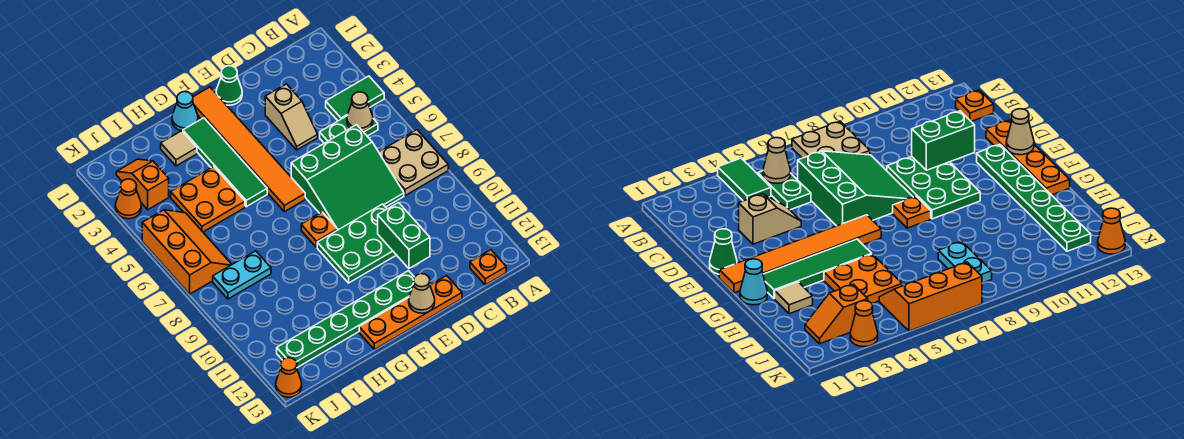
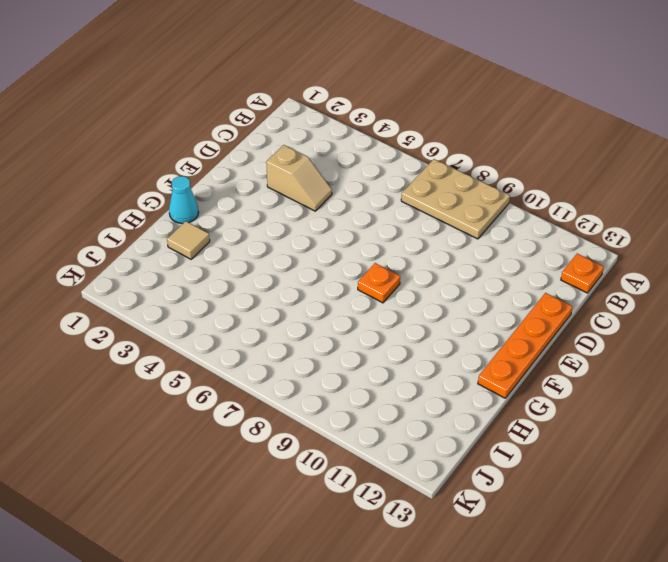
tan 2x3 plate [401,159,510,239] -> tan 2x2 plate [379,130,448,196]
none -> green 1x2 tile [326,76,384,121]
none -> green 1x2 plate [320,116,378,143]
none -> green 3x3 slope [291,125,404,230]

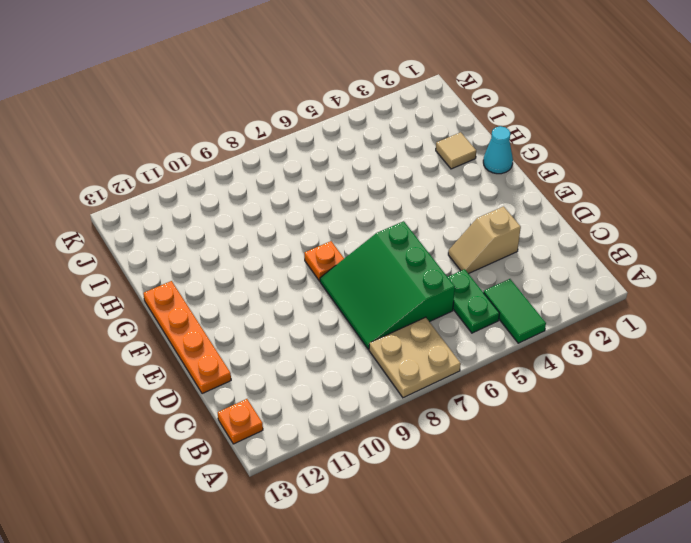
none -> green 2x3 plate [317,204,396,283]
none -> green 1x1 cone [216,66,242,105]
none -> green 1x6 plate [277,271,414,368]

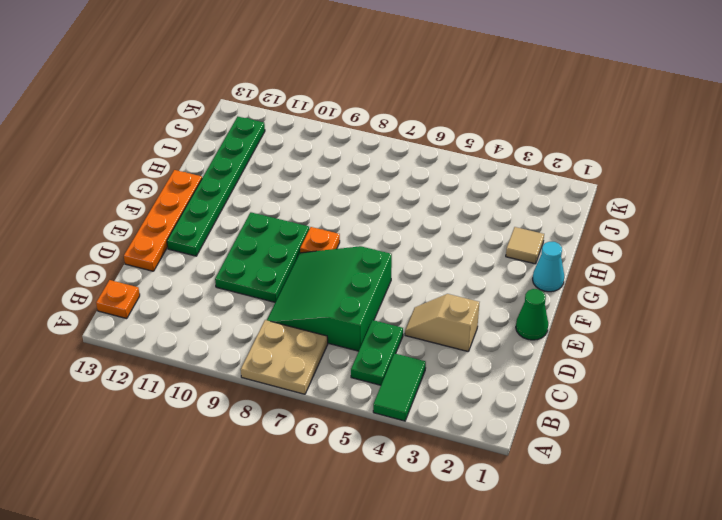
none -> orange 1x6 tile [193,87,305,212]
none -> green 1x4 tile [183,118,267,207]
none -> orange 2x2 plate [171,167,245,232]

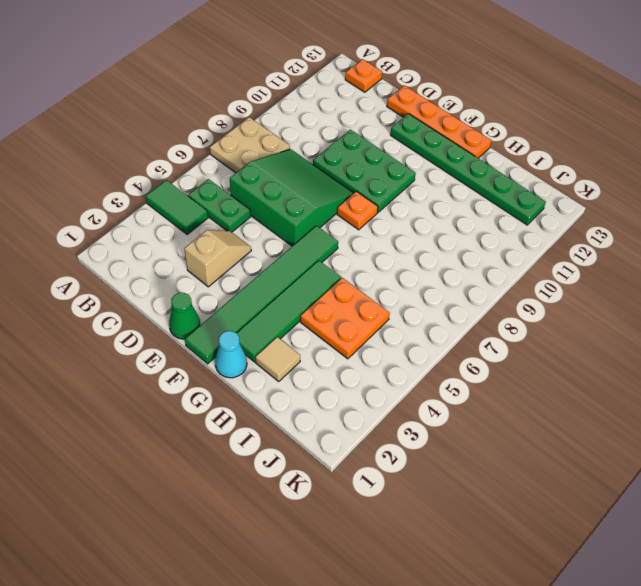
green 1x6 tile [185,226,338,364] -> orange 1x6 tile [193,87,305,212]
none -> cyan 1x2 plate [213,251,271,299]
none -> orange 1x2 slope [116,159,169,210]
none -> orange 2x3 slope [142,210,232,294]

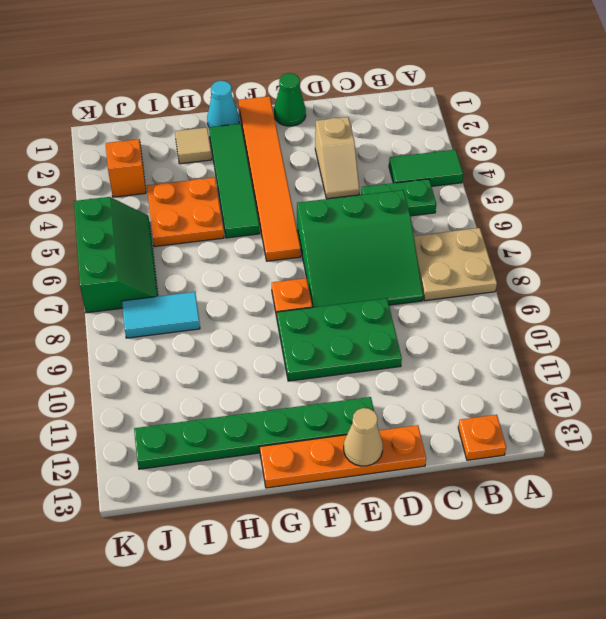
cyan 1x2 tile [122,292,200,338] -> cyan 1x2 plate [213,251,271,299]
green 2x3 slope [74,197,158,313] -> orange 2x3 slope [142,210,232,294]
none -> orange 1x1 cone [115,179,141,219]
none -> orange 1x1 cone [276,358,302,397]
none -> tan 1x1 cone [347,92,373,131]

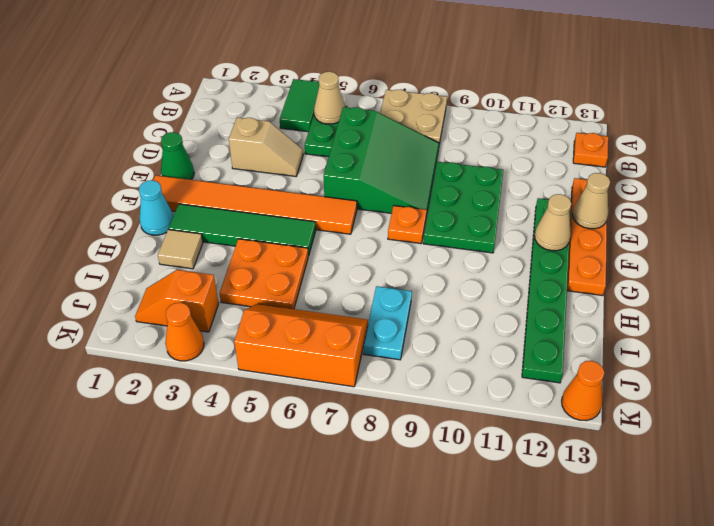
tan 1x1 cone [535,194,571,251] -> none
none -> green 1x2 brick [378,203,430,268]

